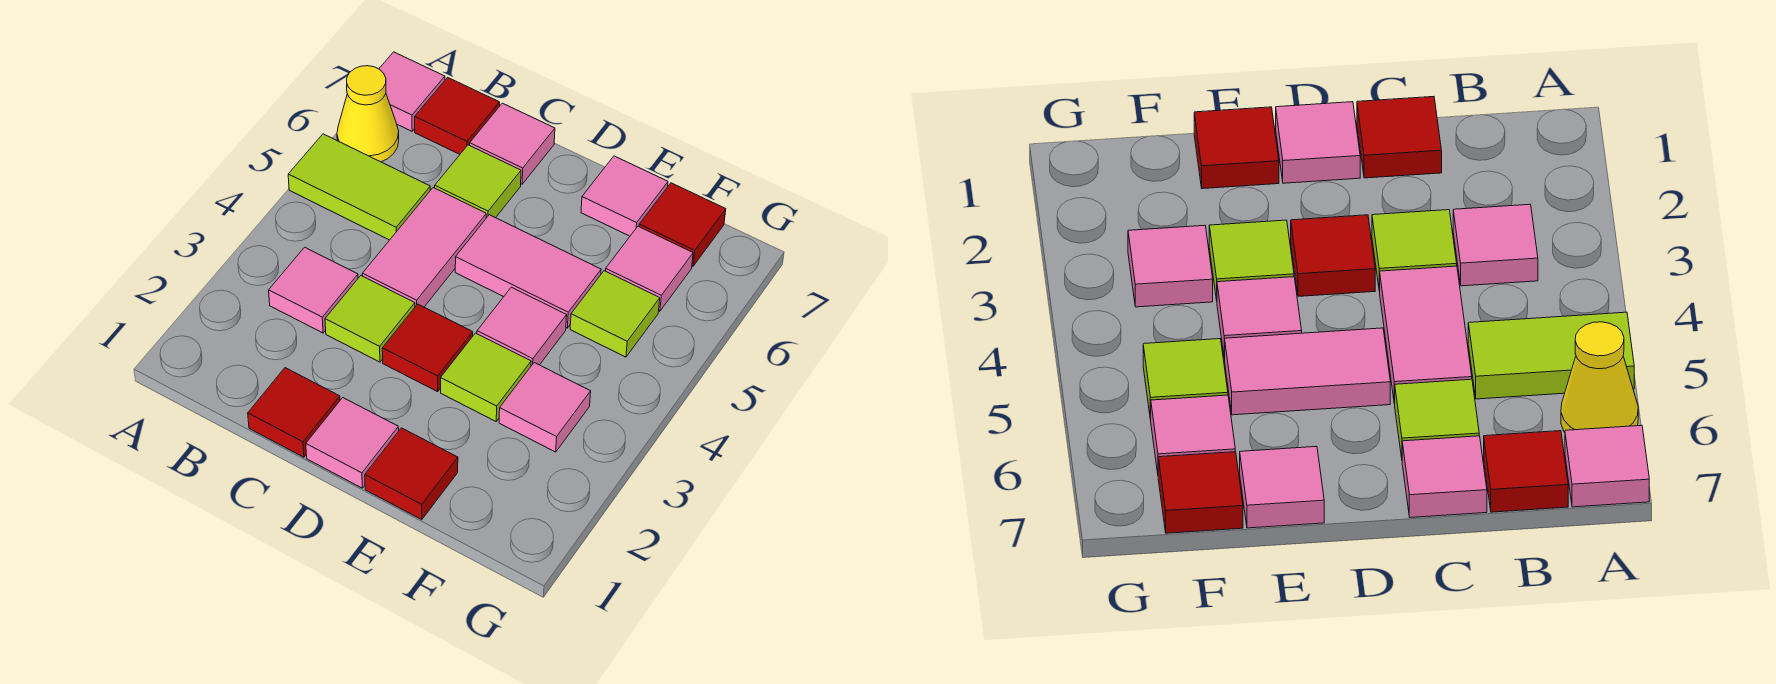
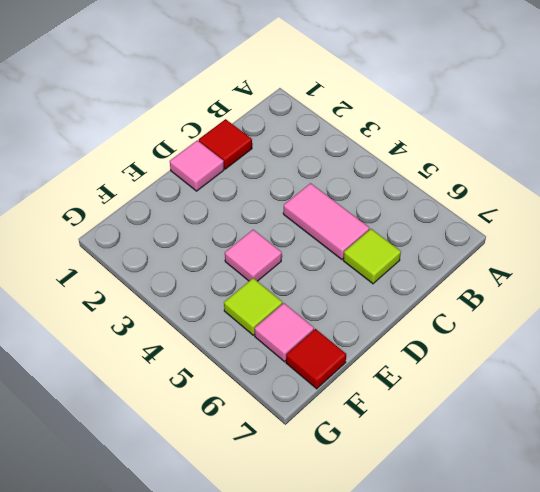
none -> lime 1x2 tile [288,134,430,240]
none -> yellow 1x1 cone [337,66,399,162]
none -> pink 1x1 tile [379,52,445,131]

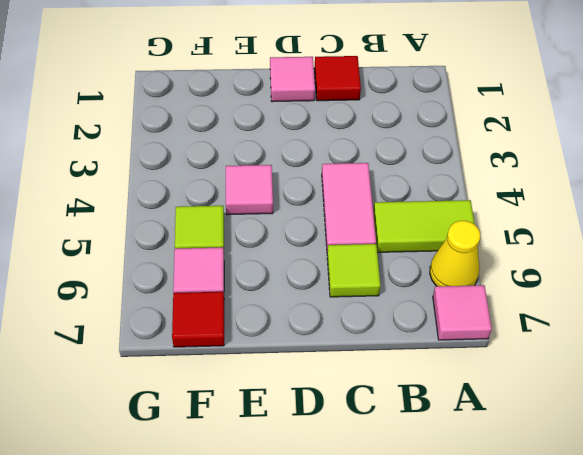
none -> pink 1x1 tile [269,247,358,333]
none -> red 1x1 tile [415,77,500,154]
none -> lime 1x1 tile [325,276,415,362]

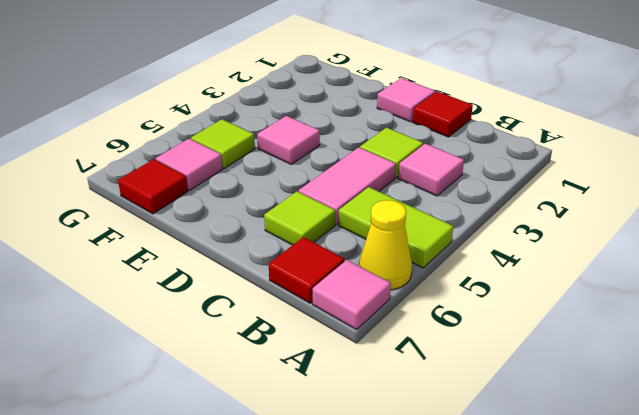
none -> pink 1x1 tile [470,103,555,184]
none -> red 1x1 tile [382,304,473,392]
none -> pink 1x2 tile [455,215,601,328]

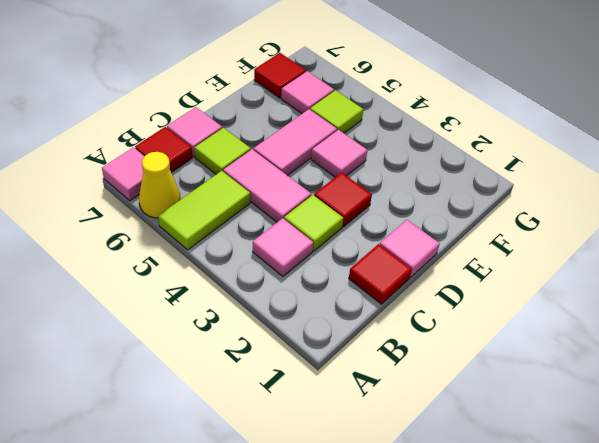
none -> red 1x1 tile [365,428,458,520]
none -> lime 1x1 tile [441,333,531,421]
none -> pink 1x1 tile [581,156,668,236]

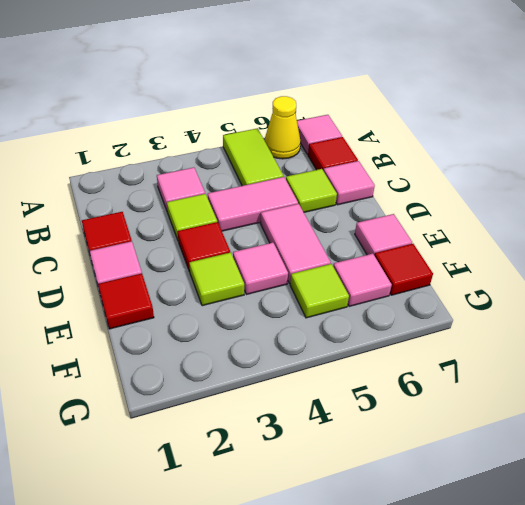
none -> pink 1x1 tile [499,363,591,452]

